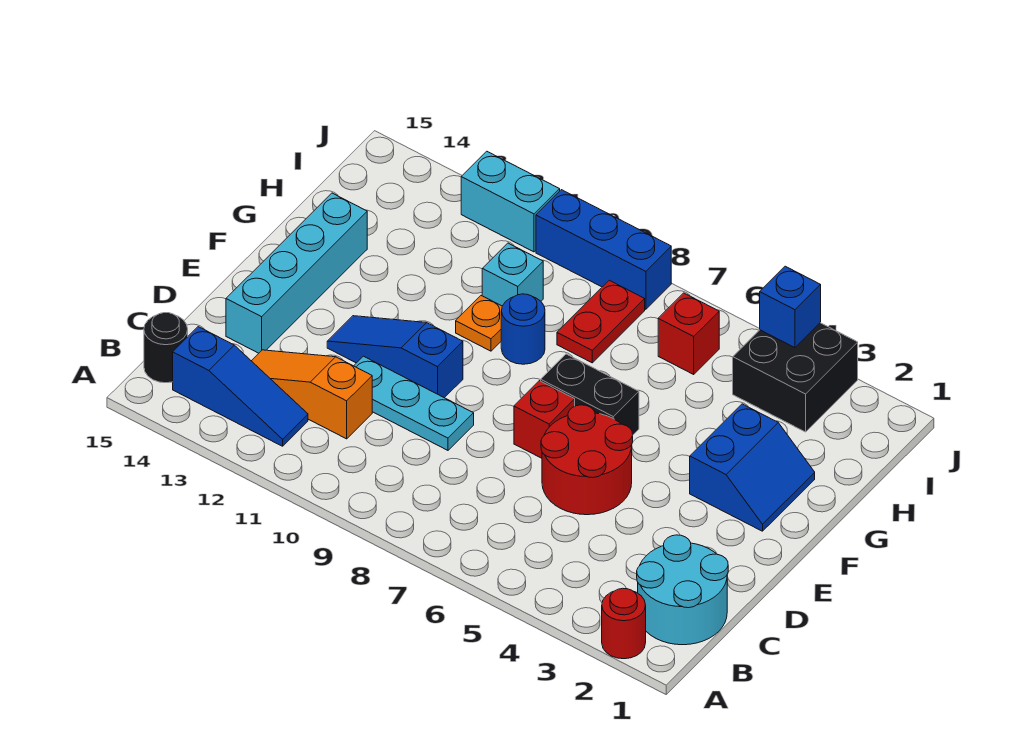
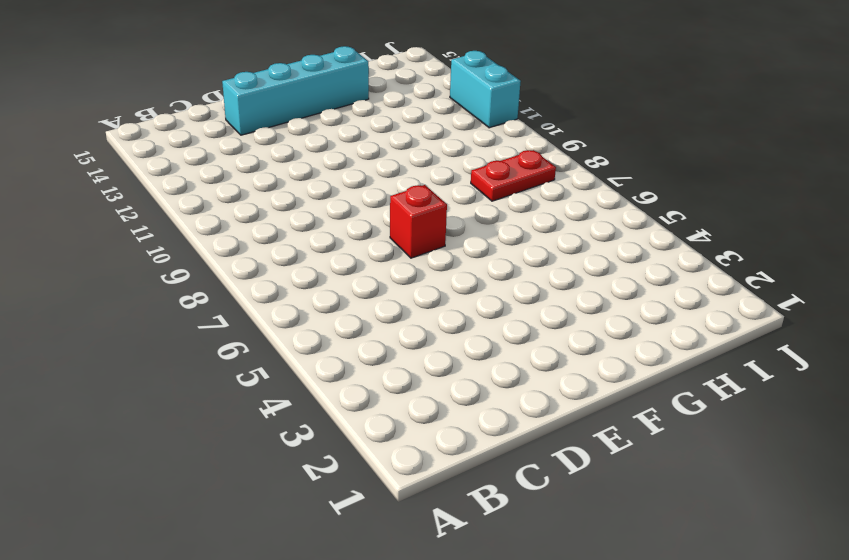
none -> red 1x1 round brick [602,588,646,659]
none -> cyan 2x2 round brick [637,535,728,645]
none -> blue 1x3 slope [173,327,308,446]

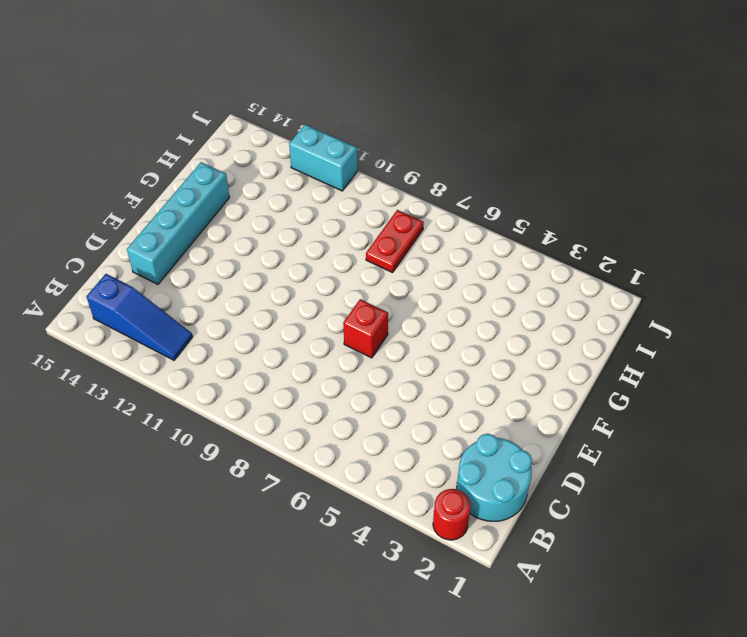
none -> black 1x1 round brick [144,313,188,383]
none -> orange 1x3 slope [252,350,372,439]
none -> red 2x2 round brick [541,405,633,515]

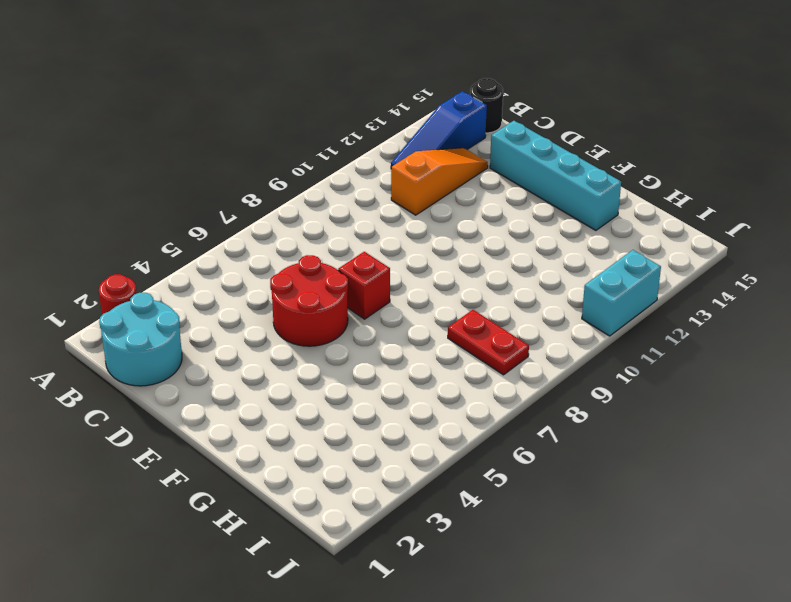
none -> cyan 1x3 plate [354,356,474,450]
none -> blue 1x3 slope [327,316,463,398]
none -> blue 2x2 slope [690,404,815,531]

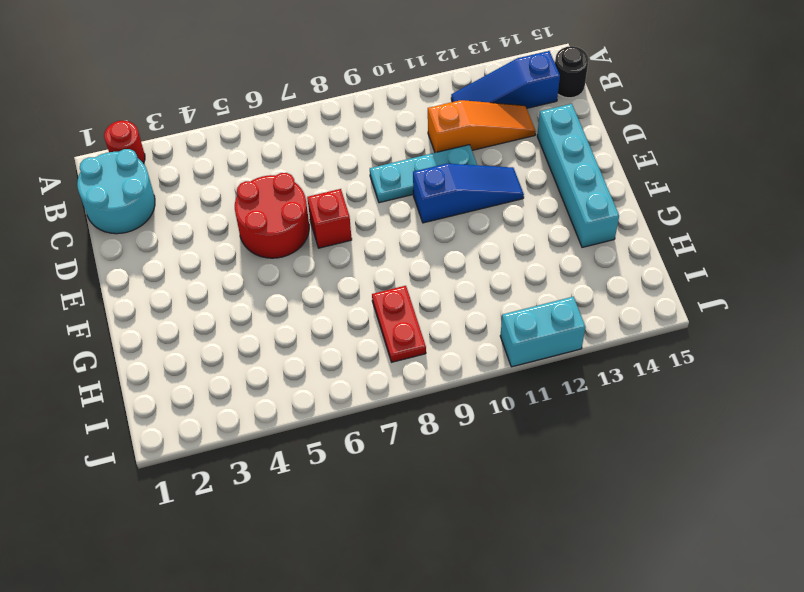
none -> blue 2x2 slope [690,404,815,531]
none -> black 1x2 brick [541,354,639,435]
none -> blue 1x1 round brick [501,294,545,364]

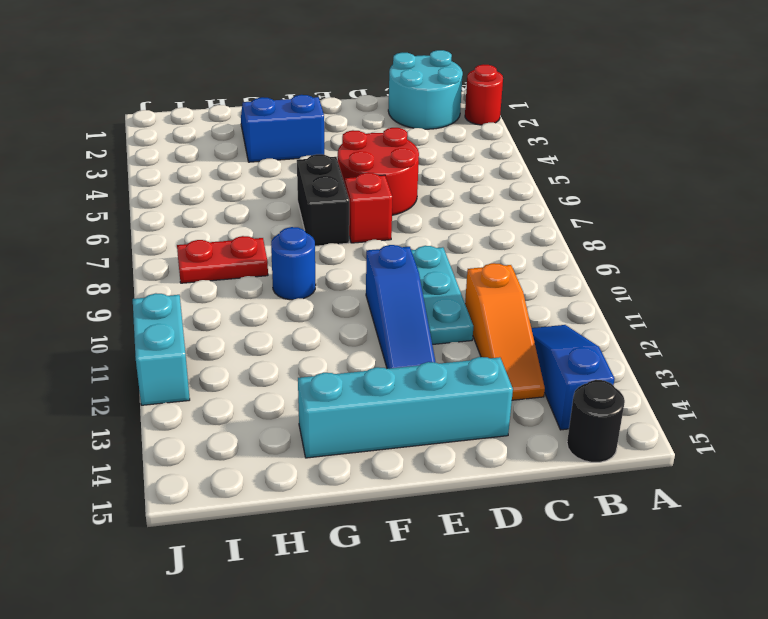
none -> orange 1x1 plate [456,296,502,351]
none -> cyan 1x1 brick [482,243,543,306]
none -> black 2x2 brick [733,323,858,432]

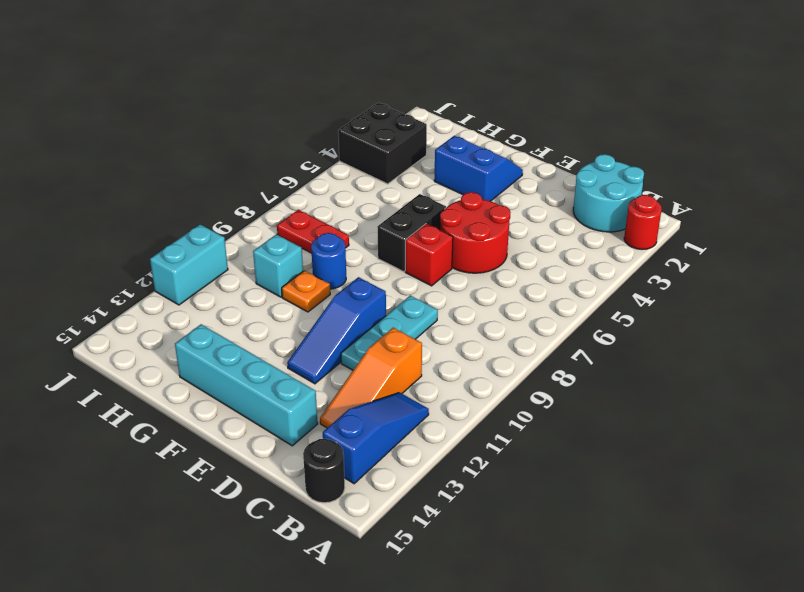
none -> red 1x1 brick [658,293,719,374]
none -> blue 1x3 brick [536,190,671,309]
none -> blue 1x1 brick [760,266,821,348]

